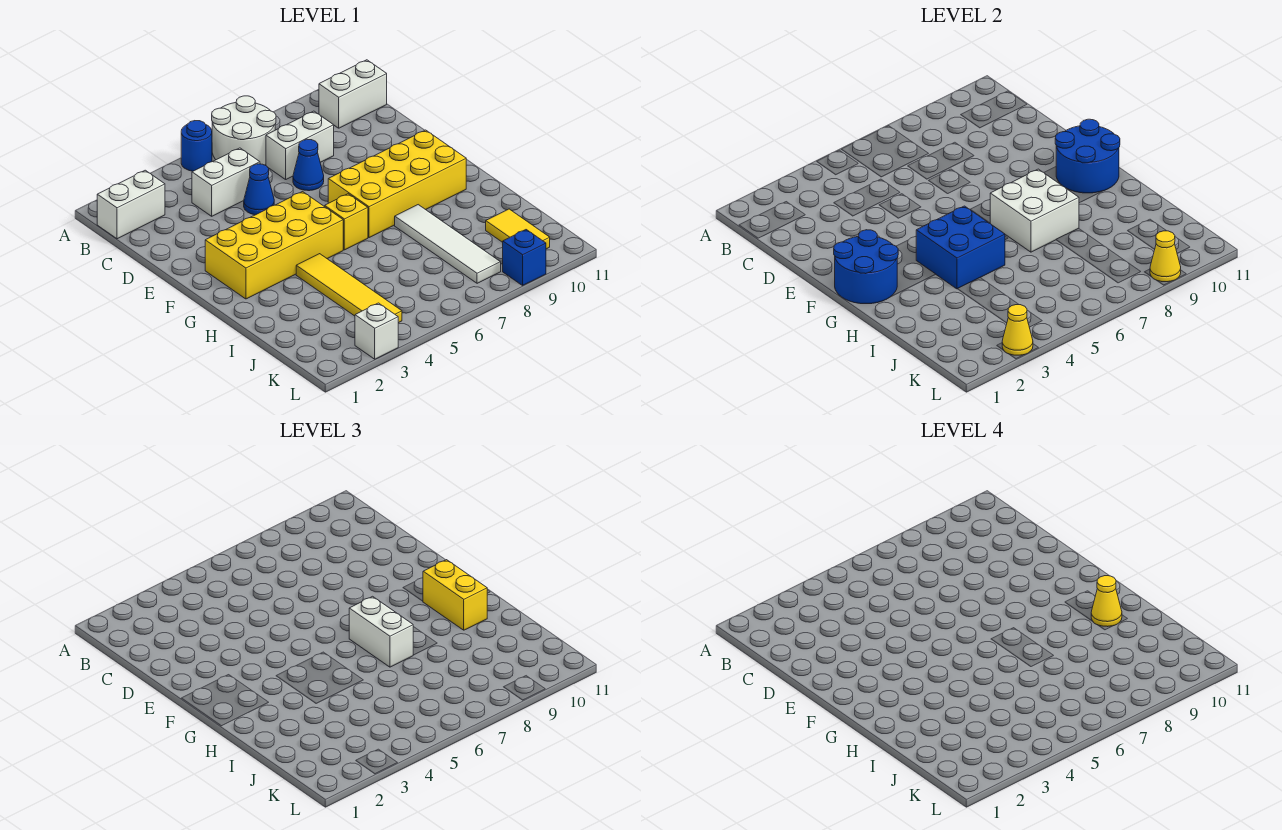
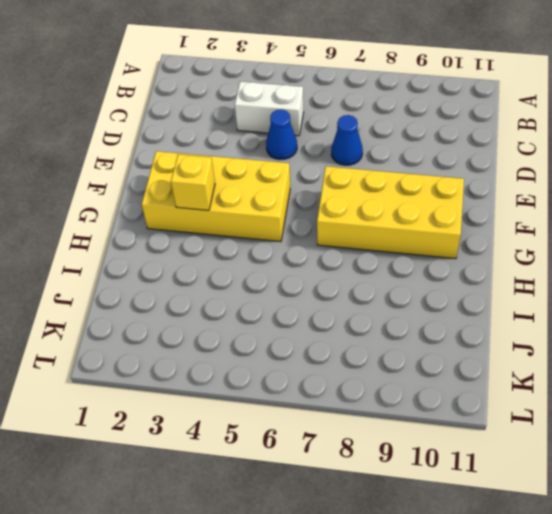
yellow 1x1 brick [171,154,215,210] -> yellow 1x1 brick moved to [325,194,368,250]
none -> blue 1x1 round brick [181,121,212,171]
none -> white 2x2 round brick [212,96,276,165]
none -> white 1x2 brick [97,170,165,239]

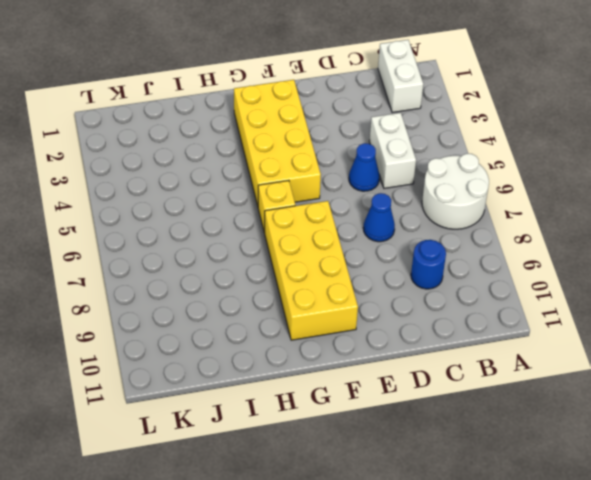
blue 1x1 round brick [411,240,446,289] -> blue 1x1 round brick moved to [181,121,212,171]
none -> white 1x2 brick [319,60,387,128]
none -> white 1x2 brick [266,111,334,179]
none -> yellow 1x4 tile [296,254,402,323]

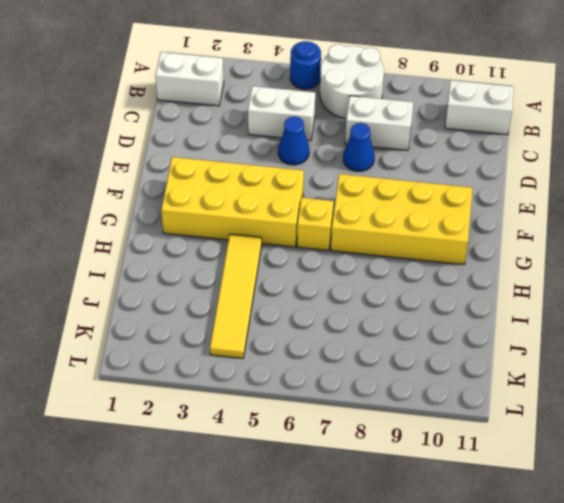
none -> white 1x4 tile [395,205,501,283]
none -> yellow 1x2 tile [486,209,550,249]
none -> white 1x1 brick [355,303,398,359]

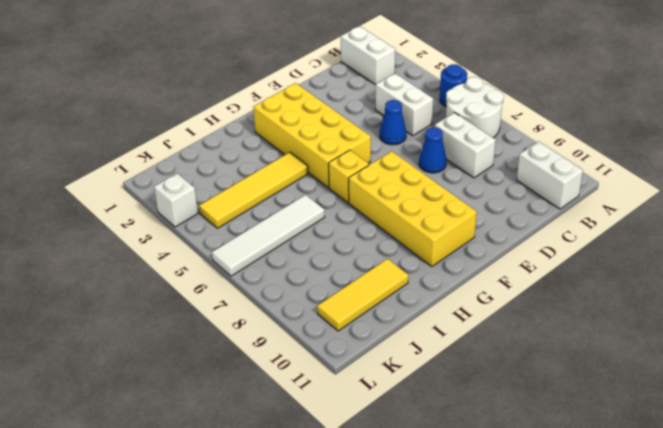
white 1x4 tile [212,195,325,276] -> white 1x4 tile moved to [395,205,501,283]
yellow 1x3 tile [317,259,408,331] -> yellow 1x2 tile [486,209,550,249]
none -> blue 1x1 brick [503,230,546,285]
none -> blue 2x2 round brick [834,230,898,304]
none -> blue 2x2 round brick [1055,119,1120,193]

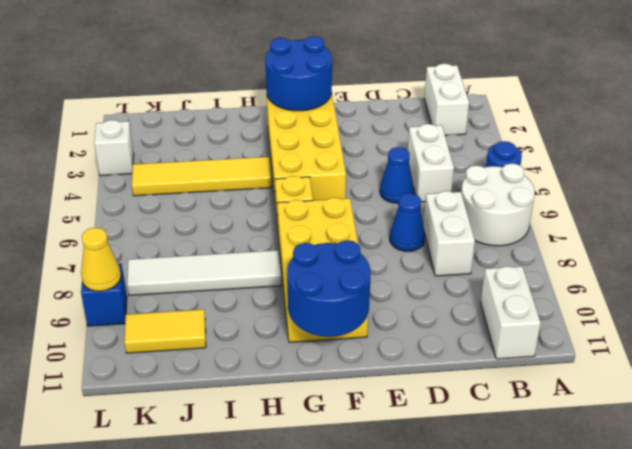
none -> blue 2x2 brick [916,206,1005,289]
none -> white 2x2 brick [990,169,1079,252]
none -> yellow 1x1 cone [1002,305,1033,355]

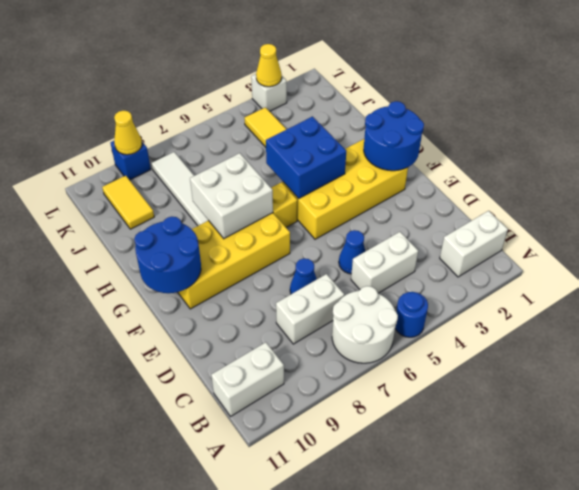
none -> white 1x2 brick [349,596,413,667]
none -> yellow 1x2 brick [423,560,487,630]
none -> yellow 1x1 cone [1091,576,1122,627]

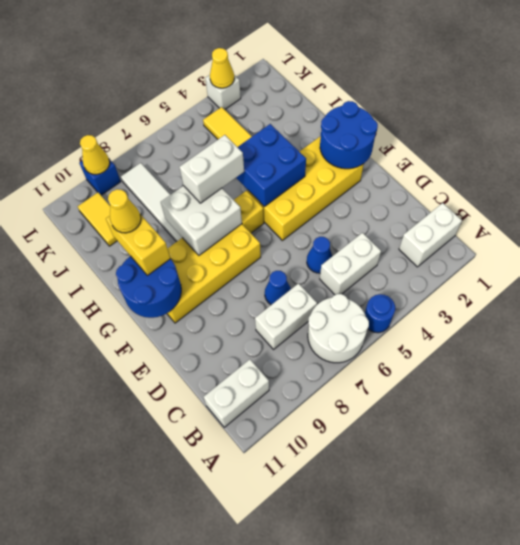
white 1x2 brick [180,135,244,203] -> white 1x2 brick turned to [349,596,413,667]

